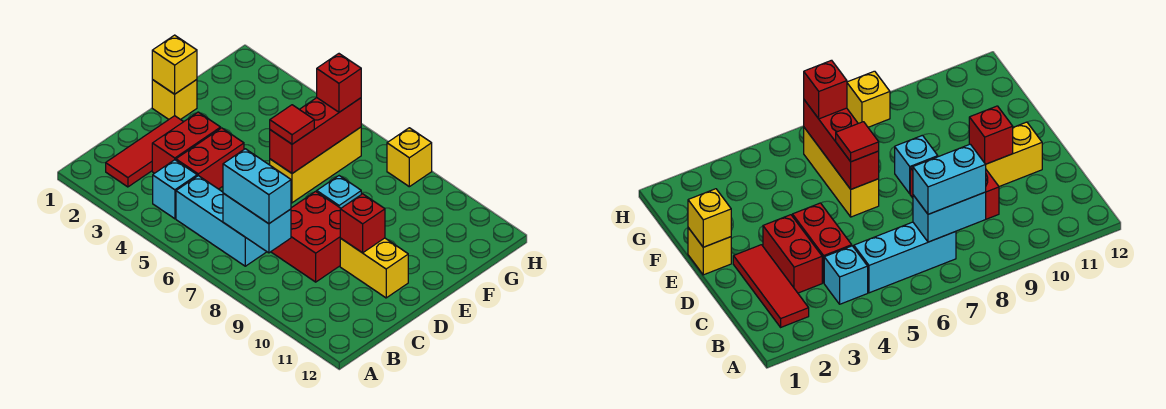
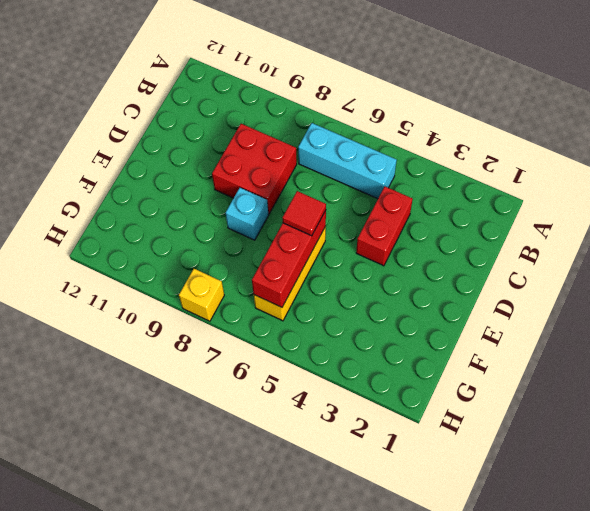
none -> red 1x3 tile [106,116,183,187]
none -> cyan 1x1 brick [153,160,197,219]
none -> red 1x2 brick [152,112,221,173]

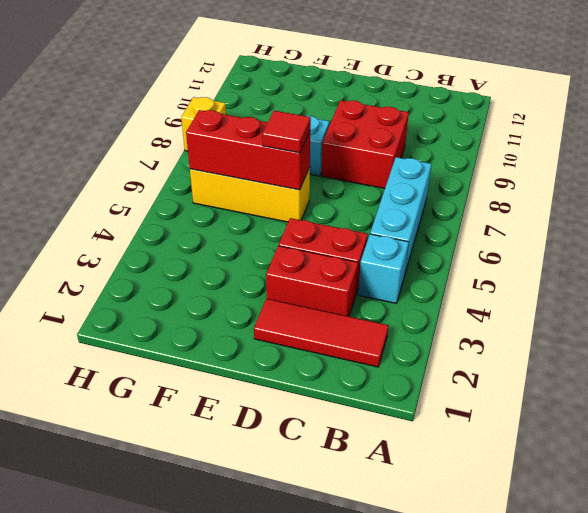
none -> yellow 1x2 brick [340,238,408,298]
none -> yellow 1x1 brick [152,80,197,120]
none -> cyan 1x2 brick [223,193,291,253]

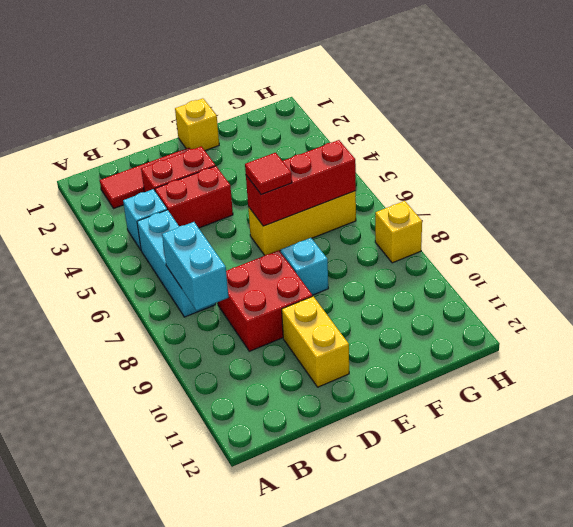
none -> red 1x1 brick [340,194,385,253]
none -> yellow 1x1 brick [152,35,197,94]
none -> cyan 1x2 brick [223,149,291,224]

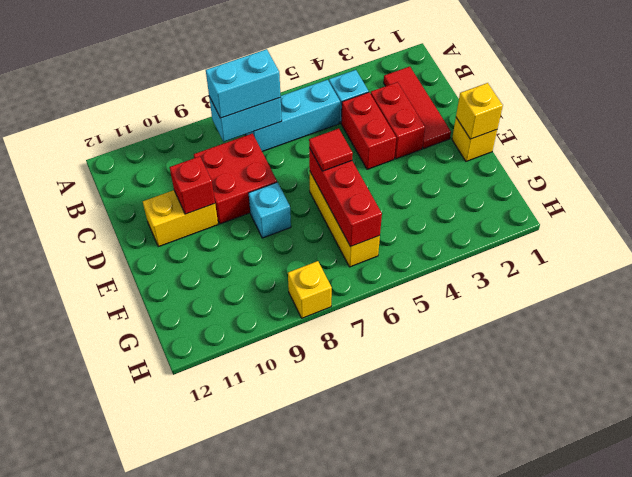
none -> red 1x1 brick [317,54,361,112]

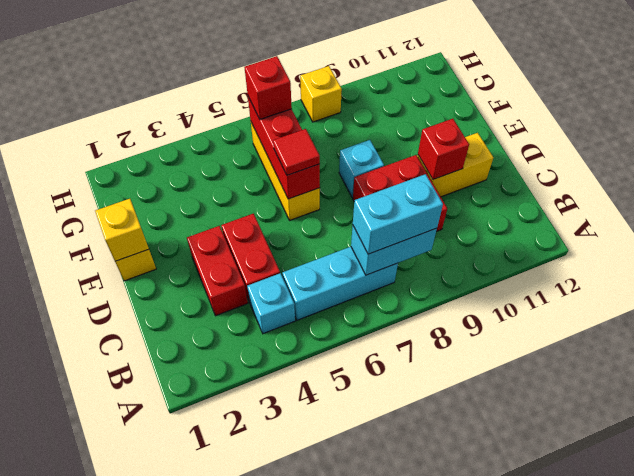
none -> red 1x3 tile [106,116,183,187]

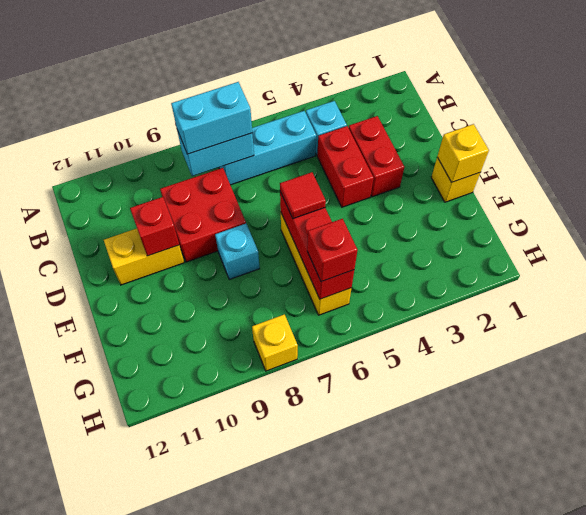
none -> red 1x3 tile [106,116,183,187]

